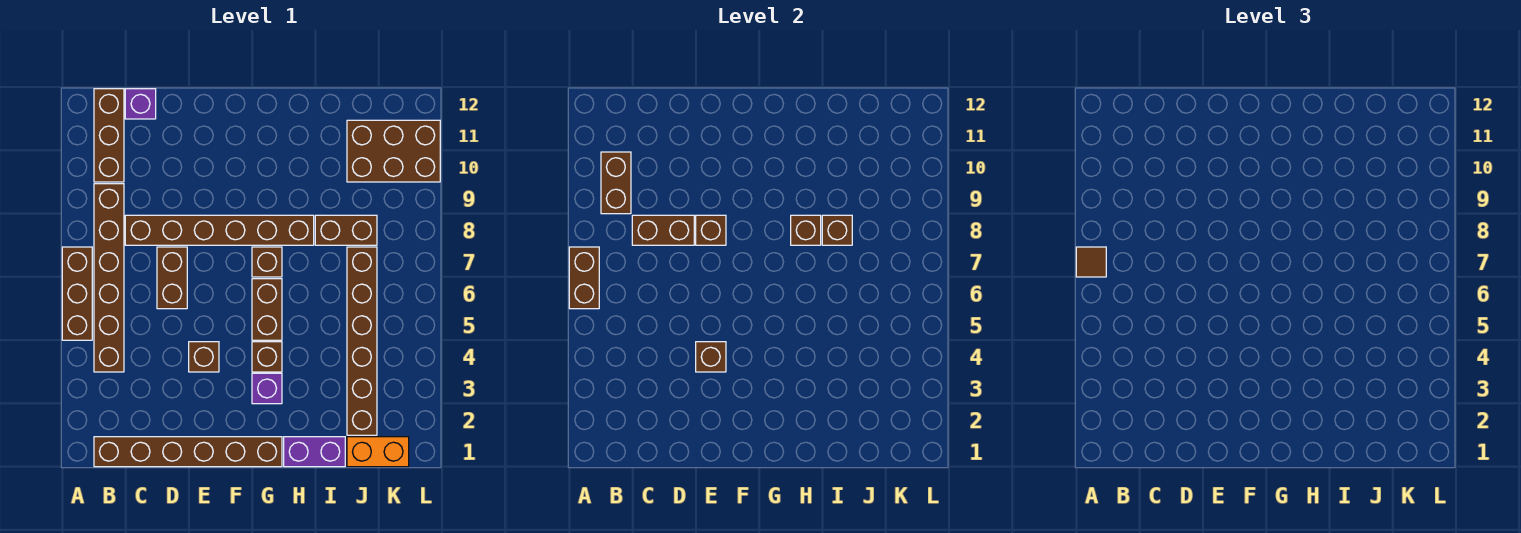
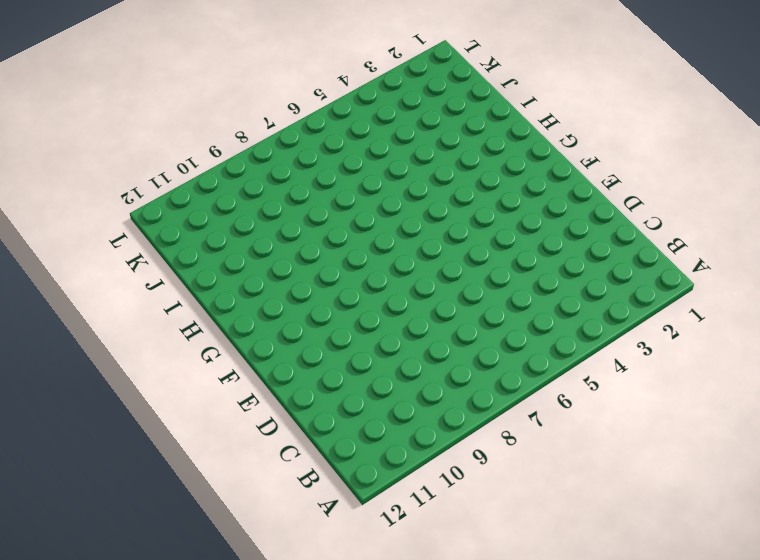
none -> brown 1x3 brick [62,247,92,340]
none -> brown 1x6 brick [94,437,282,467]
none -> brown 1x6 brick [94,184,124,372]

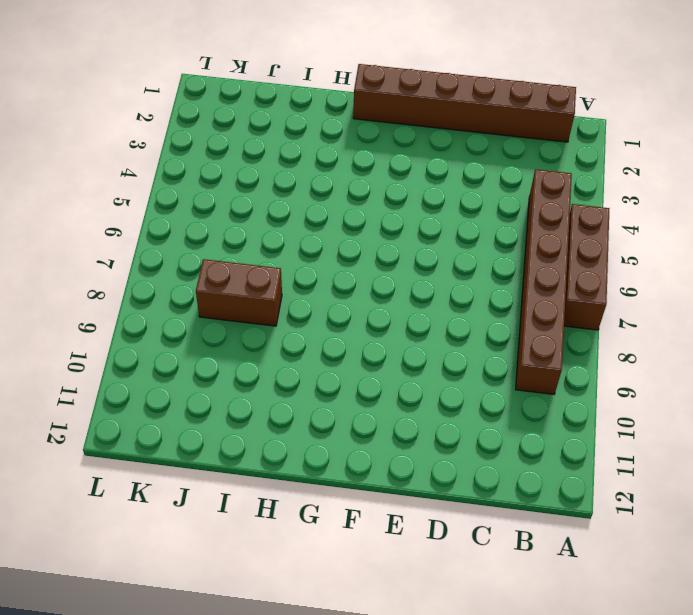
none -> brown 1x3 brick [94,89,124,182]
none -> brown 1x6 brick [125,215,314,245]
none -> purple 1x1 brick [125,89,156,119]

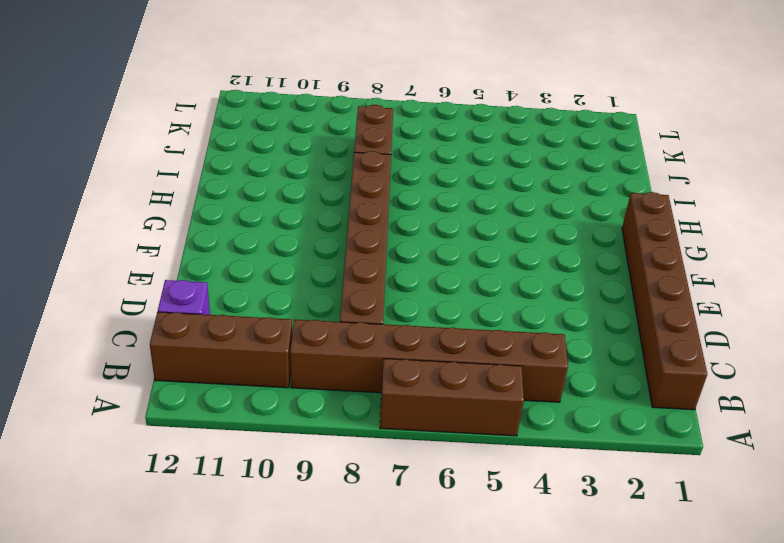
none -> brown 1x2 brick [157,247,187,309]
none -> brown 1x1 brick [189,342,219,372]
none -> purple 1x1 brick [252,373,282,404]

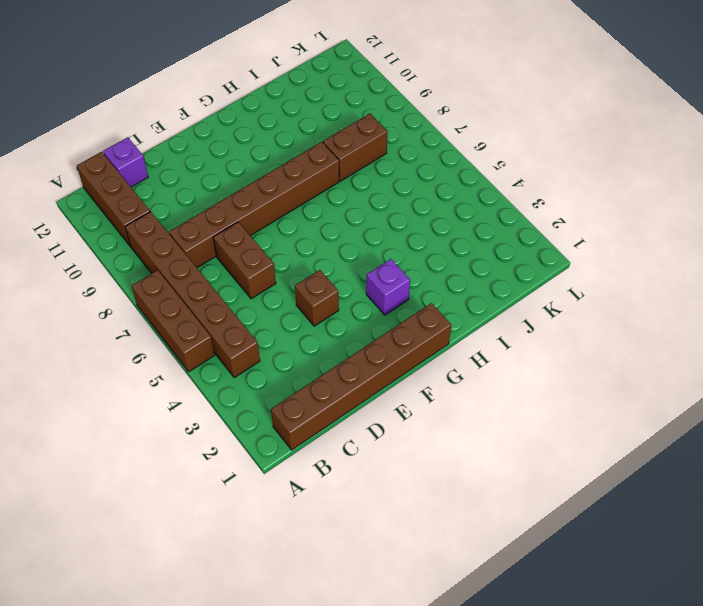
none -> brown 1x1 brick [252,342,282,372]
none -> brown 1x2 brick [252,279,282,340]
none -> brown 1x1 brick [252,247,282,277]

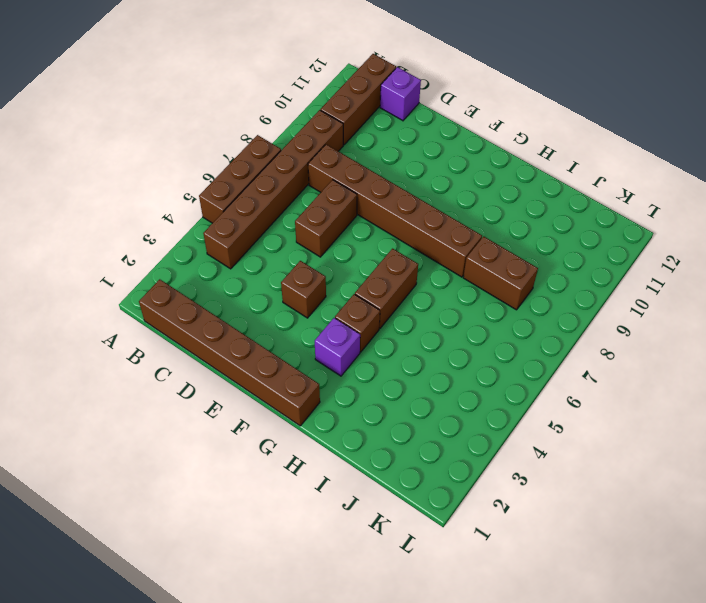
none -> brown 1x1 brick [252,247,282,277]
none -> purple 1x2 brick [284,437,345,467]
none -> orange 1x2 brick [347,437,409,467]

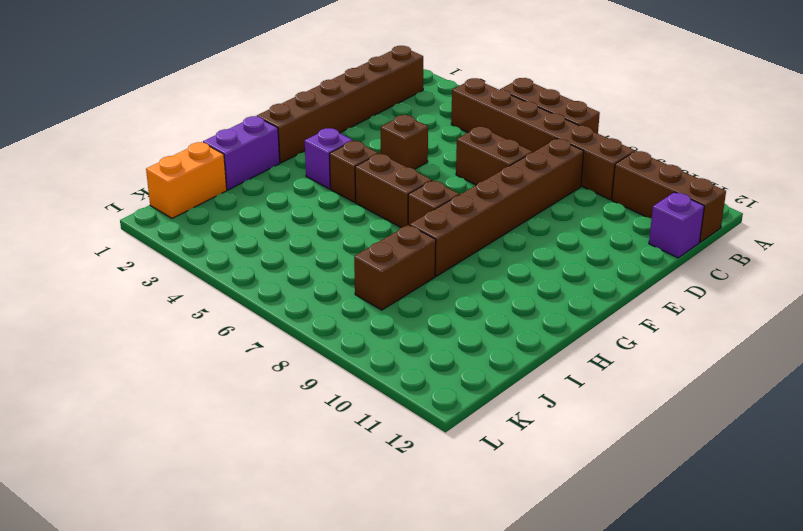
none -> brown 1x6 brick [347,247,377,435]
none -> brown 2x3 brick [347,120,440,182]
none -> brown 1x2 brick [569,247,599,309]

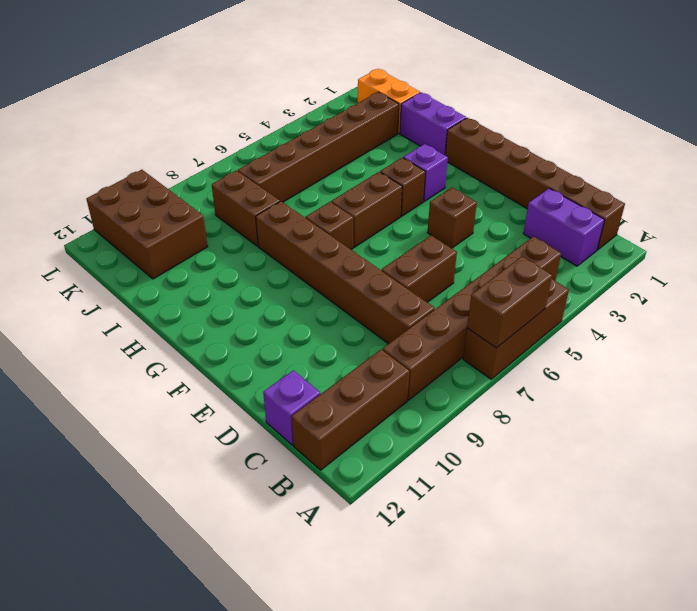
purple 1x2 brick [523,188,604,266] -> none
none -> brown 1x2 brick [601,152,631,214]
none -> brown 1x2 brick [632,215,694,245]
none -> brown 1x1 brick [696,342,726,372]

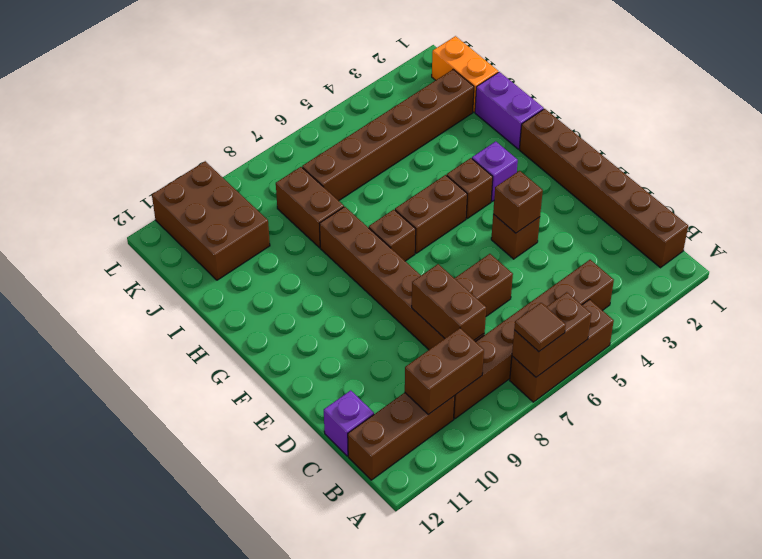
none -> brown 1x1 brick [696,215,726,245]
none -> brown 1x1 brick [791,215,821,245]
none -> brown 1x1 brick [822,215,852,245]

